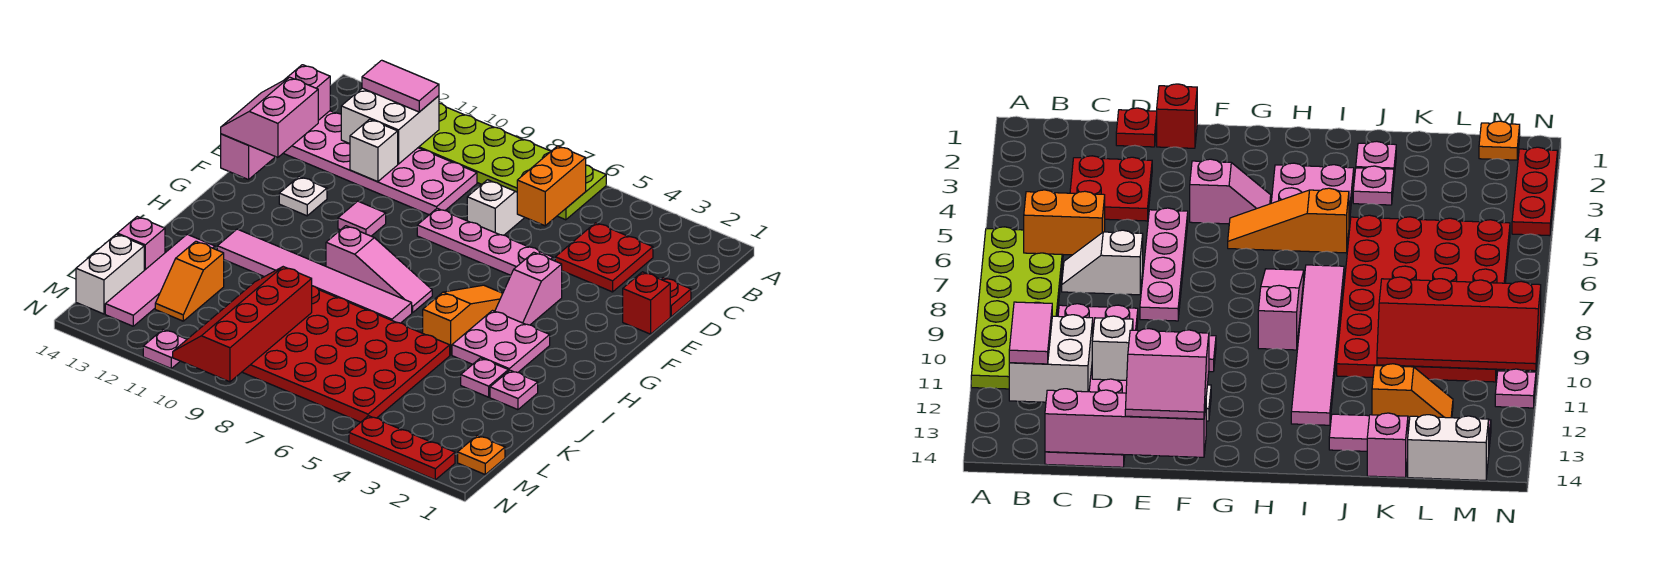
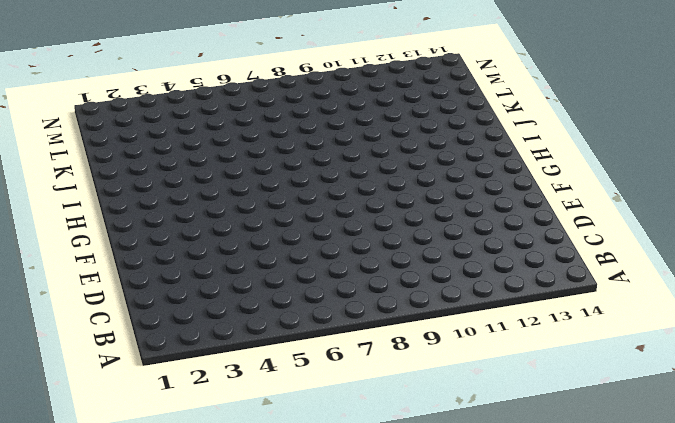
none -> lime 2x6 plate [418,103,606,220]
none -> red 2x2 plate [555,223,653,292]
none -> white 1x2 slope [467,180,525,235]
none -> pink 2x6 plate [284,111,477,215]

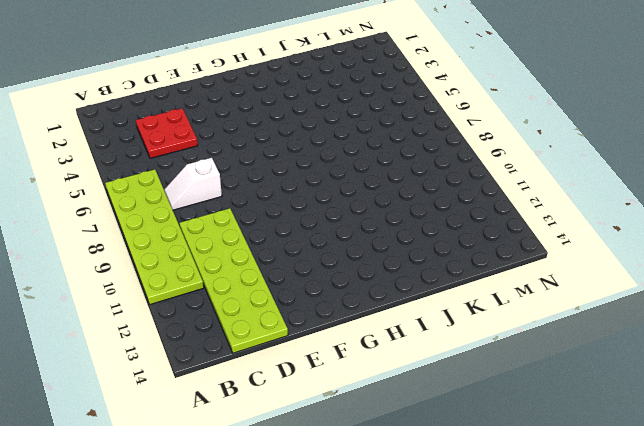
lime 2x6 plate [179,208,288,353] -> pink 2x6 plate [284,111,477,215]
none -> red 1x1 plate [661,277,691,316]
none -> red 1x1 brick [623,272,670,334]
none -> pink 1x4 plate [417,208,553,275]
none -> pink 1x2 slope [495,252,562,325]

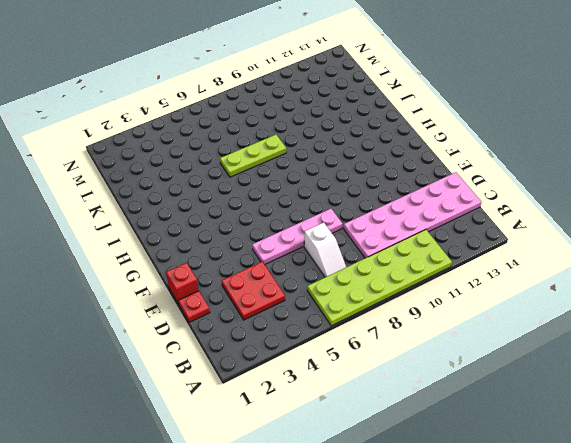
lime 1x3 plate [220,135,286,177] -> red 4x6 plate [242,286,450,422]
none -> pink 1x2 slope [495,252,562,325]
none -> pink 1x1 tile [338,201,386,236]
none -> white 1x1 plate [279,177,327,216]
none -> orange 1x3 slope [423,285,503,355]

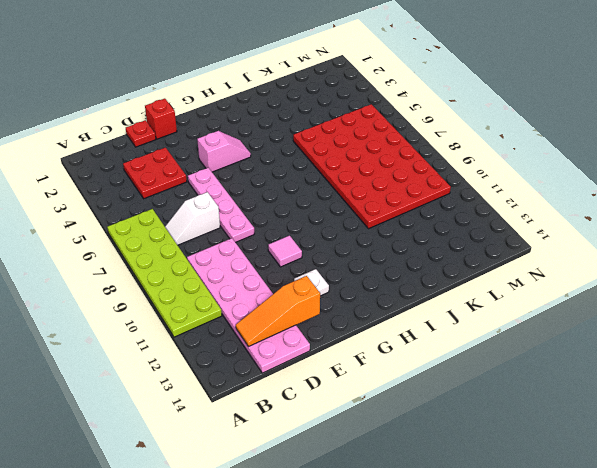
orange 1x3 slope [236,276,320,347] -> orange 1x3 slope moved to [423,285,503,355]
none -> pink 2x2 plate [452,311,550,372]
none -> pink 1x3 slope [326,226,432,313]
none -> pink 1x6 tile [217,229,412,323]
none -> pink 1x1 plate [490,370,538,410]

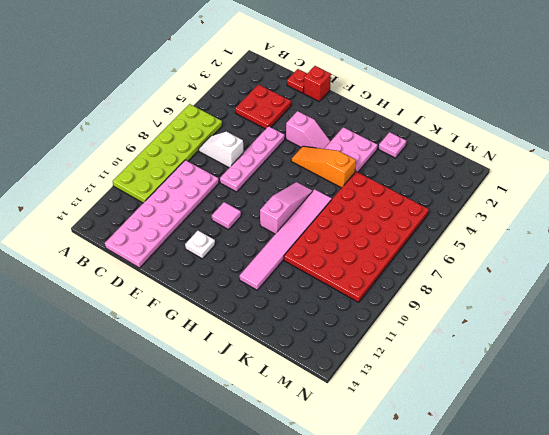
none -> pink 1x1 plate [461,358,508,397]
none -> pink 1x4 tile [105,234,215,326]
none -> orange 1x2 slope [155,241,224,321]
none -> pink 1x1 brick [117,217,165,270]

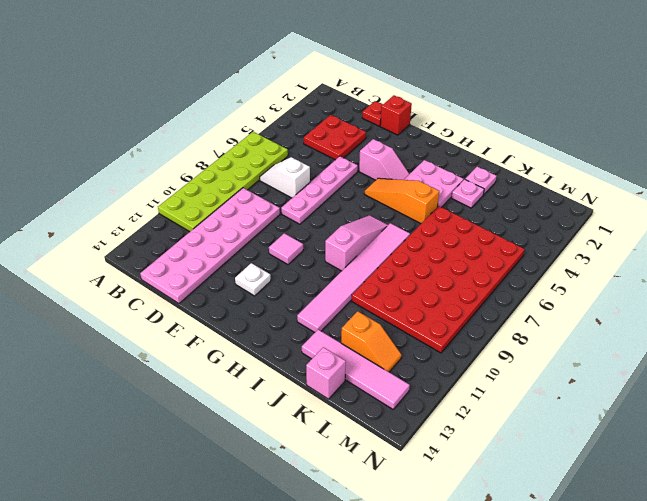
none -> white 1x2 brick [76,234,144,314]
none -> orange 1x1 plate [458,435,505,475]
none -> red 1x3 plate [349,416,455,480]
none -> pink 1x1 plate [143,329,187,368]

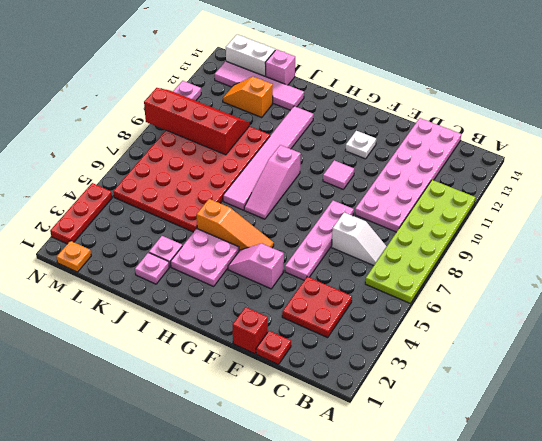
none -> orange 1x2 brick [517,146,586,226]
none -> white 2x2 brick [341,88,439,164]
none -> pink 1x4 brick [221,65,330,180]
none -> white 1x1 brick [350,119,398,182]

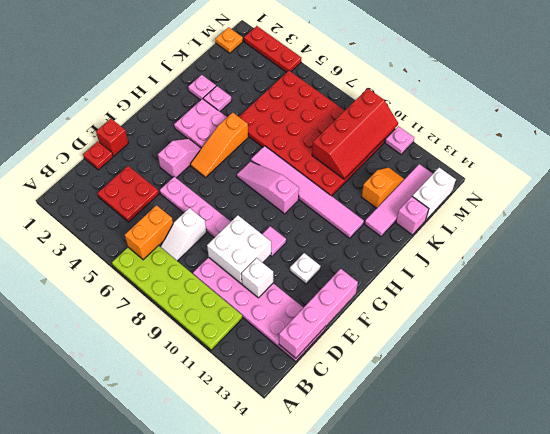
white 2x2 brick [207,215,271,284] -> white 2x2 brick moved to [341,88,439,164]
none -> pink 1x2 tile [362,60,439,112]
none -> pink 2x2 slope [221,77,318,157]

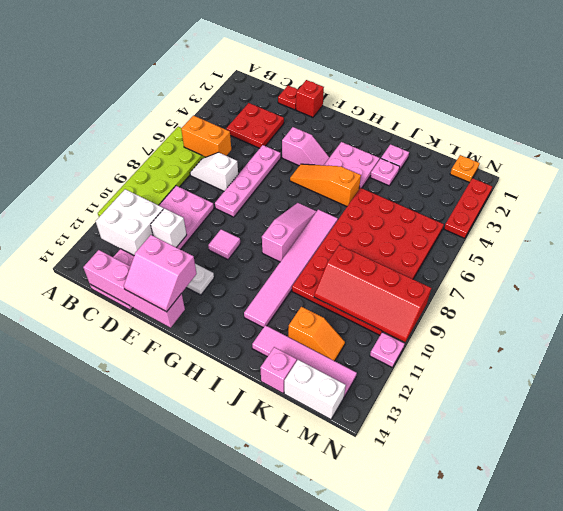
none -> pink 1x2 tile [362,60,439,112]

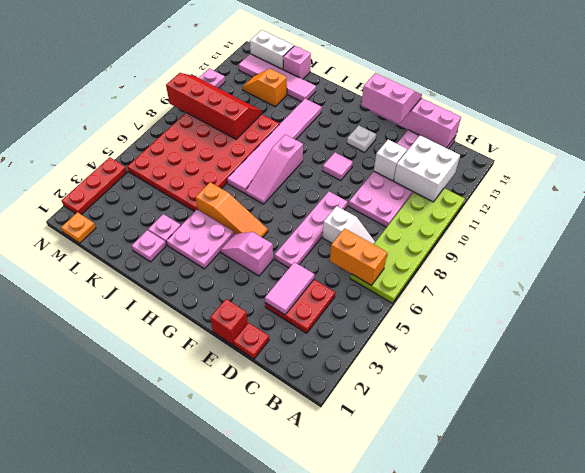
pink 1x2 tile [265,262,314,315] -> pink 1x2 tile moved to [362,60,439,112]

